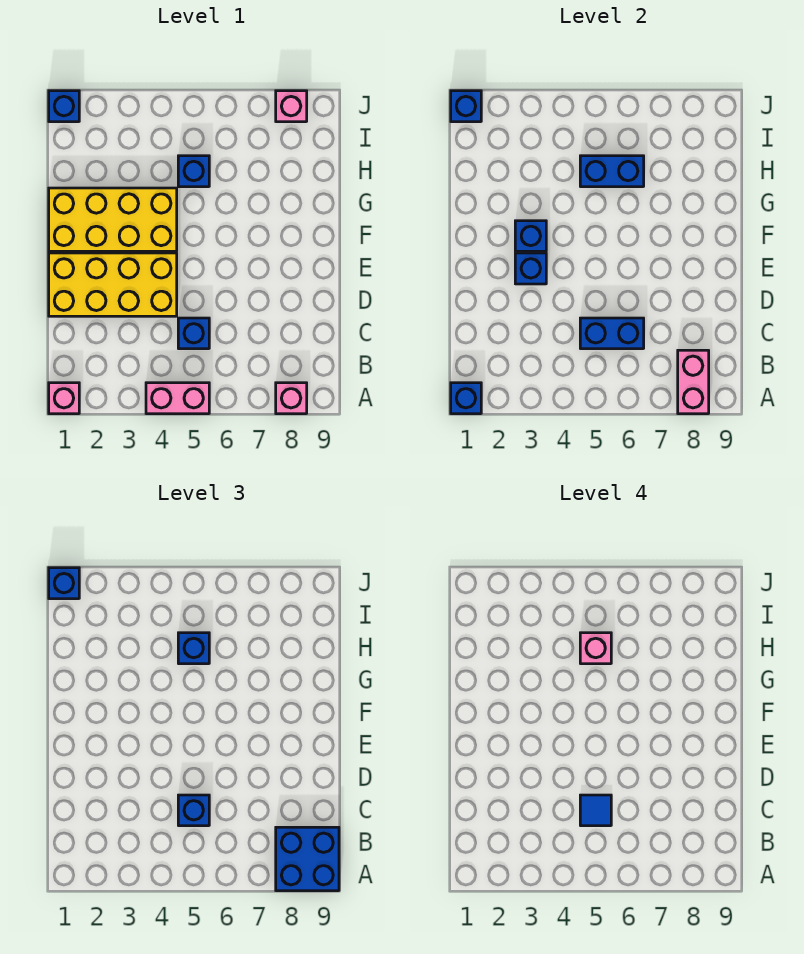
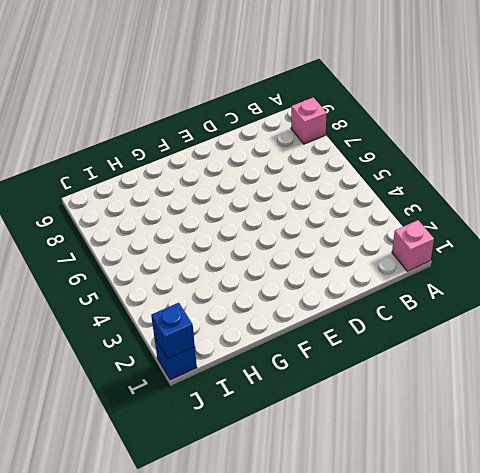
none -> pink 1x2 brick [146,383,209,414]
none -> blue 1x1 brick [178,318,209,349]
none -> yellow 2x4 brick [49,253,177,316]

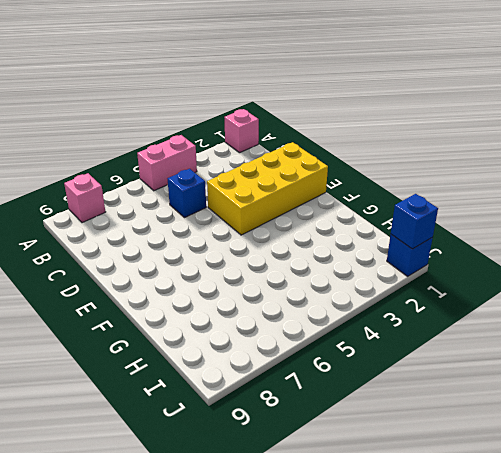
none -> yellow 2x4 brick [49,188,177,251]
none -> blue 1x1 brick [178,156,209,187]
none -> pink 1x1 brick [276,91,307,122]

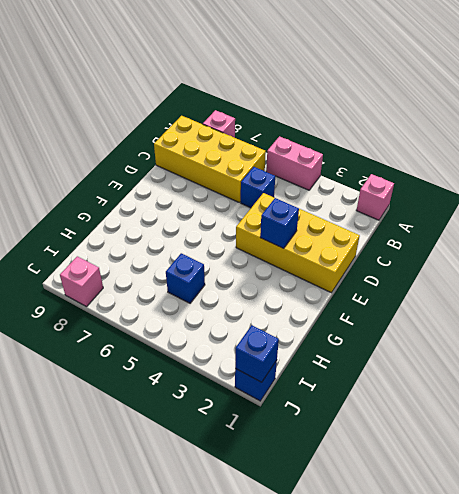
yellow 2x4 brick [154,116,266,203] -> yellow 2x4 brick moved to [49,188,177,251]
none -> blue 1x1 brick [451,383,481,414]
none -> pink 1x2 brick [678,350,709,414]
none -> blue 1x2 brick [580,318,644,349]

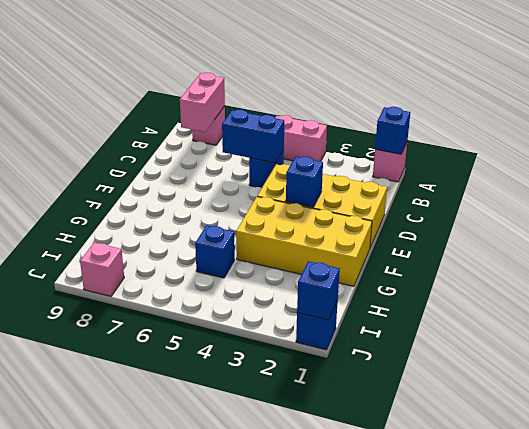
none -> blue 1x1 brick [515,221,546,251]
none -> blue 1x2 brick [580,156,644,187]
none -> blue 2x2 brick [276,827,339,891]

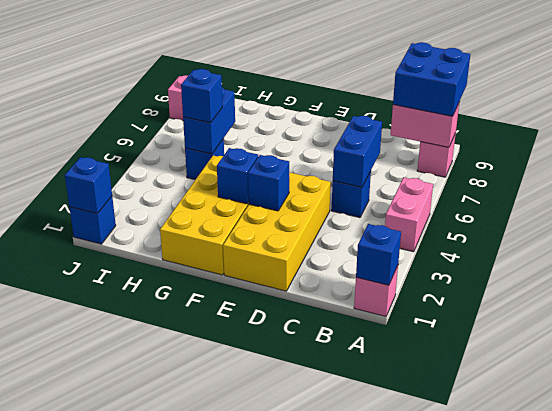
none -> blue 1x1 brick [178,795,209,826]
none -> blue 1x1 brick [49,568,79,599]
none -> blue 1x1 tile [580,795,611,826]

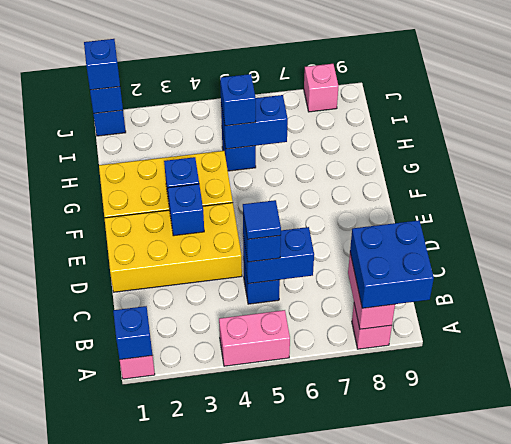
none -> pink 1x1 brick [580,633,611,664]

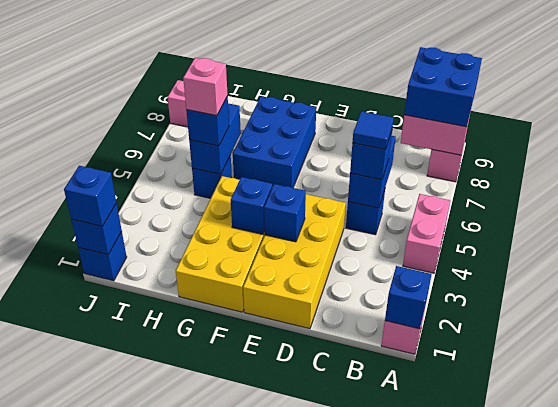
blue 2x3 brick [233,96,316,188] -> none

